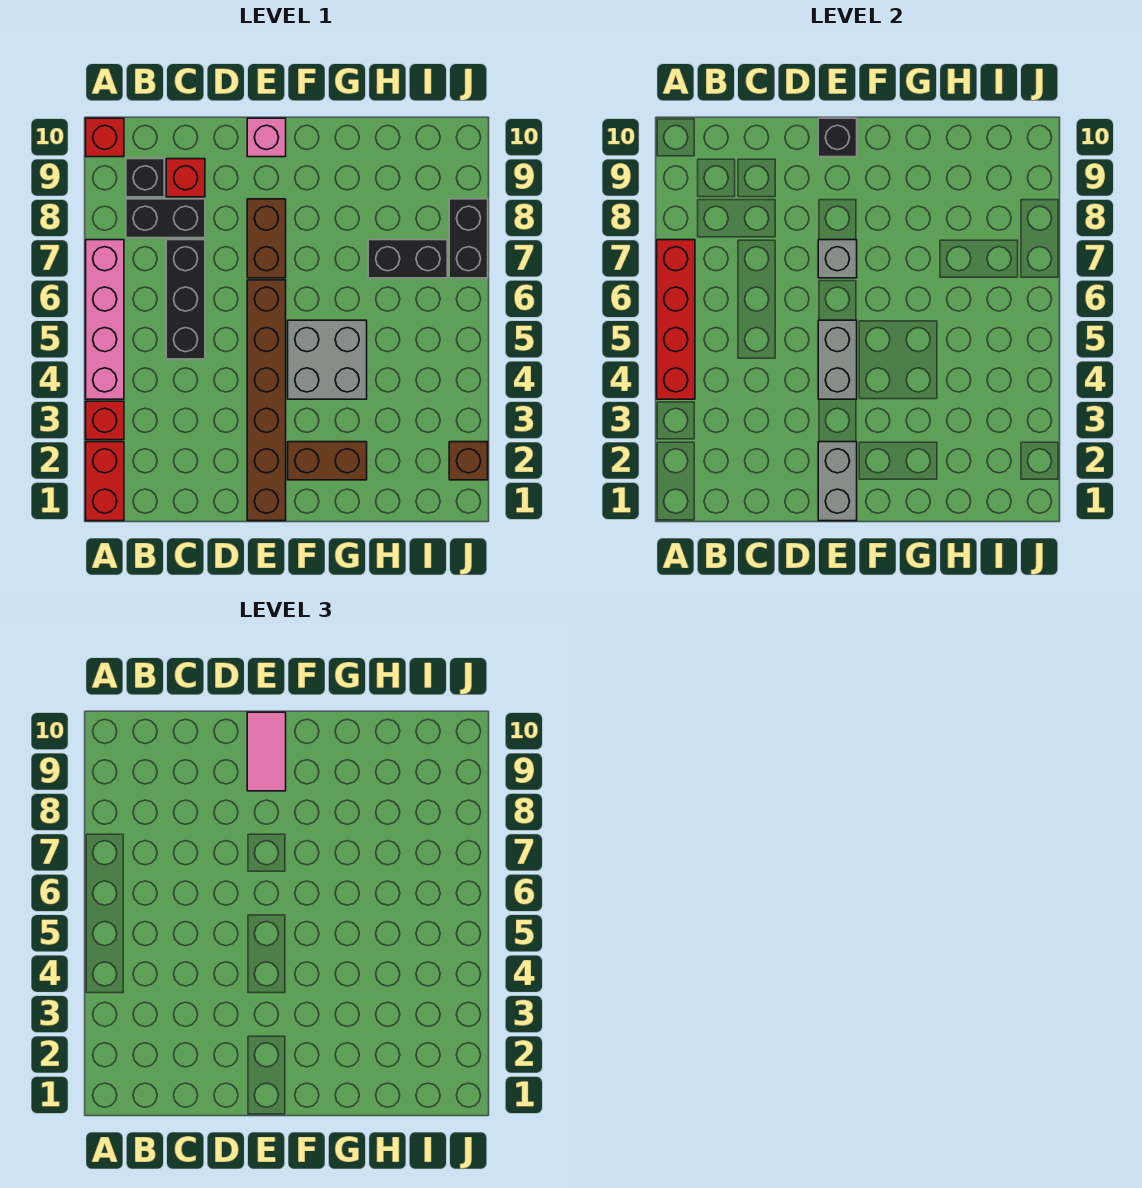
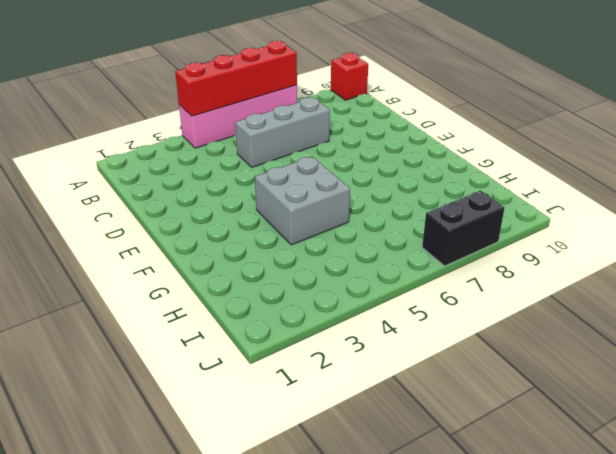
grey 1x3 brick [235,97,330,167] -> black 1x3 brick [166,240,205,359]
none -> red 1x2 brick [86,442,124,521]
none -> red 1x1 brick [86,401,124,440]
none -> black 1x2 brick [126,199,205,238]

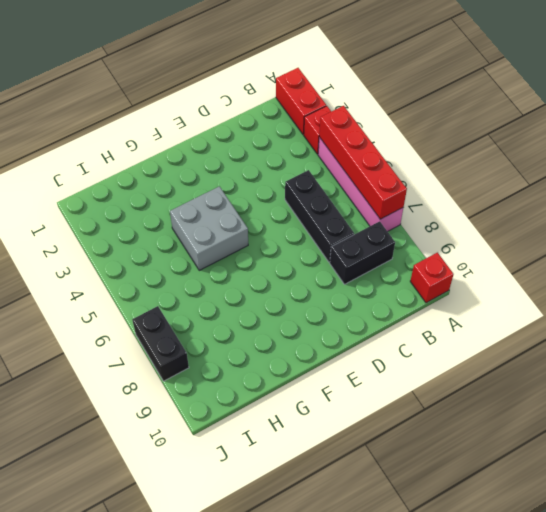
none -> black 1x1 brick [126,159,164,197]
none -> red 1x1 brick [166,159,205,197]
none -> brown 1x6 brick [247,280,286,521]

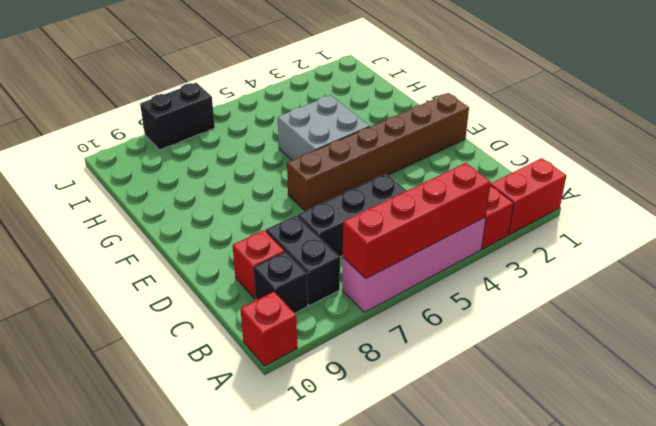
none -> brown 1x2 brick [247,199,286,278]
none -> pink 1x1 brick [247,118,286,157]
none -> brown 1x2 brick [288,442,367,480]

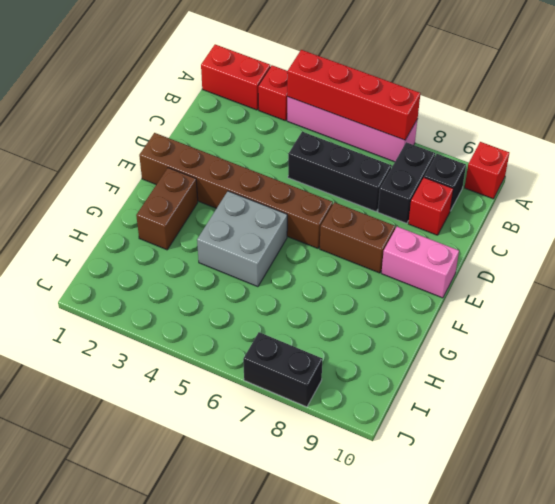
pink 1x2 brick [381,227,459,298] -> pink 1x1 brick [247,118,286,157]
none -> black 1x2 brick [368,240,447,278]
none -> brown 1x1 brick [449,442,488,480]
none -> grey 1x2 brick [818,442,857,521]

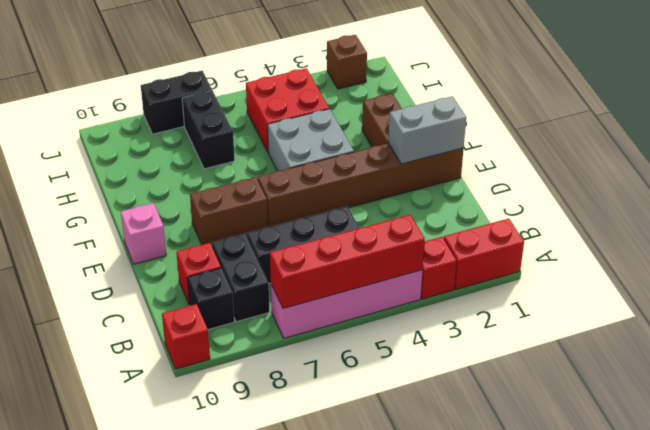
red 2x2 brick [246,68,329,152] -> none
none -> grey 1x2 brick [818,320,857,399]
none -> grey 1x1 brick [818,240,857,278]
none -> black 1x1 brick [818,118,857,157]

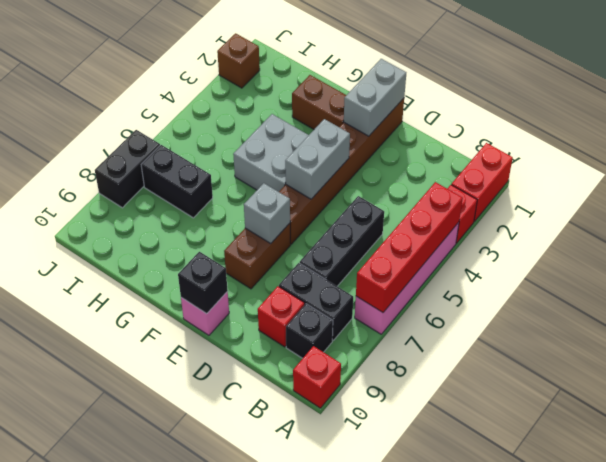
none -> pink 1x2 tile [247,712,286,791]

